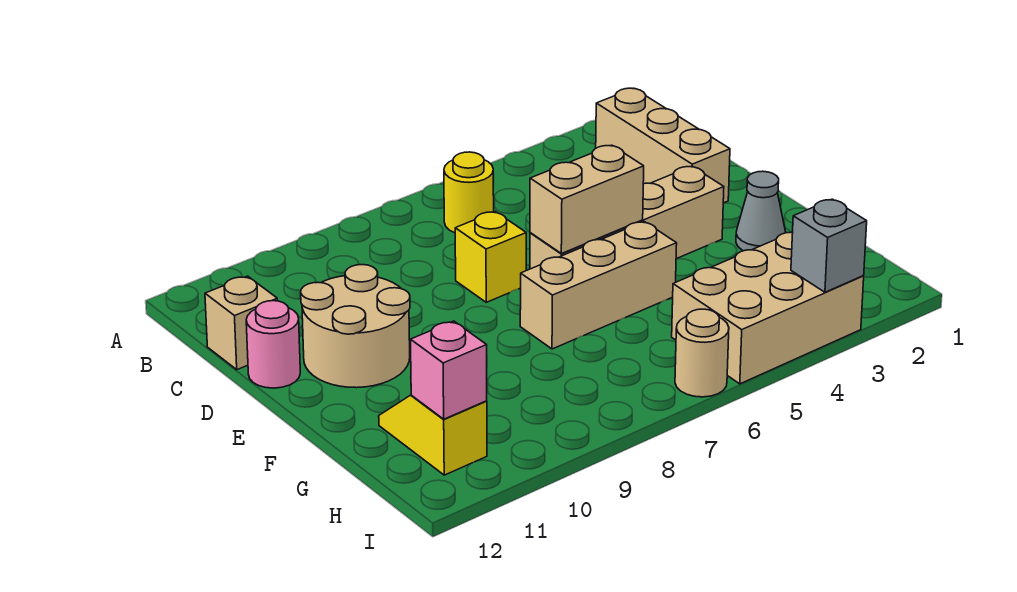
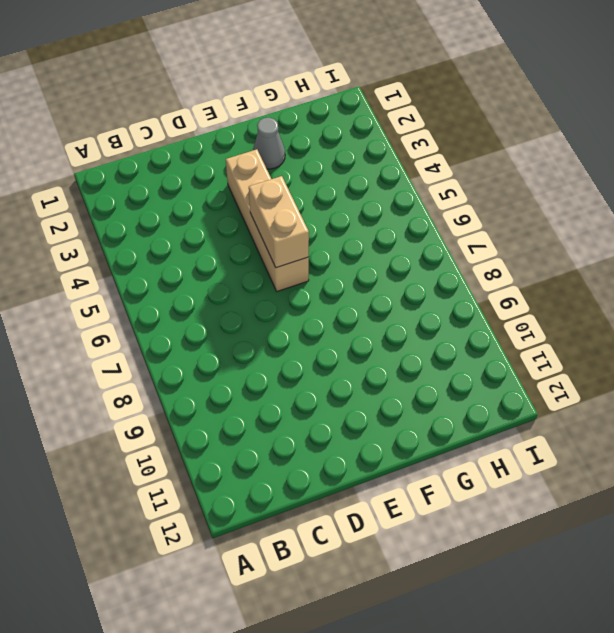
none -> tan 1x3 brick [596,88,730,203]
none -> yellow 1x1 round brick [444,152,494,233]
none -> tan 1x1 brick [205,276,277,370]

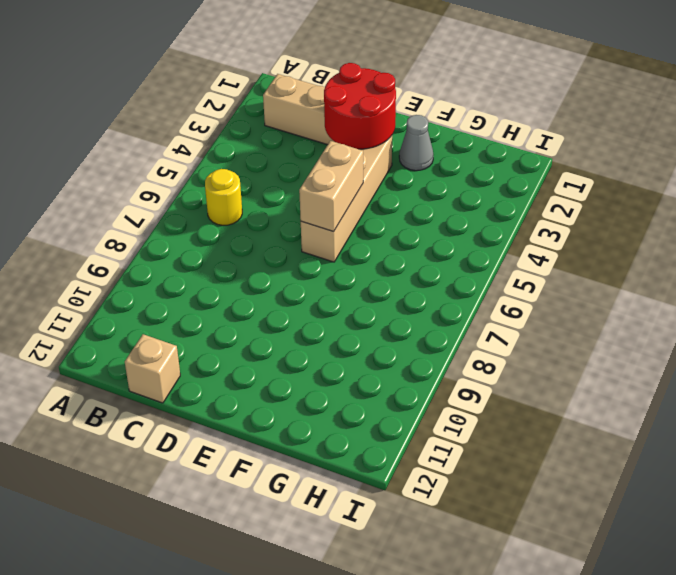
red 2x2 round brick [324,63,396,149] -> none
none -> yellow 1x1 brick [455,212,526,302]
none -> tan 2x2 round brick [301,265,410,388]
none -> pink 1x1 round brick [246,301,300,388]

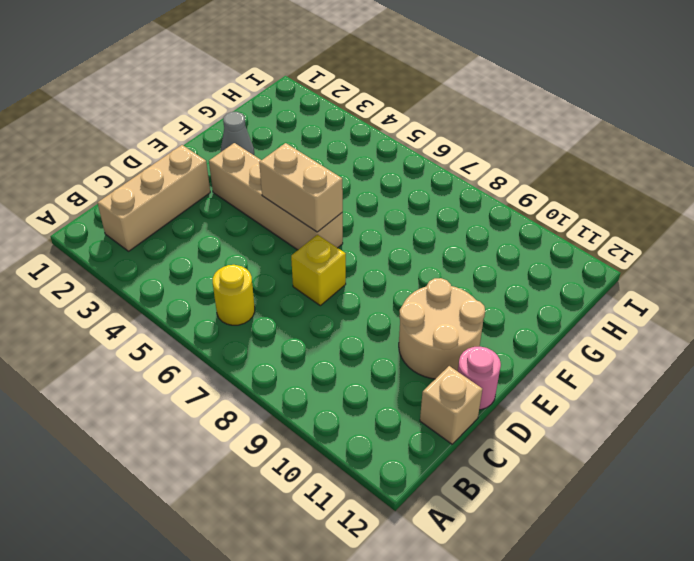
none -> tan 1x3 brick [520,222,677,349]
none -> yellow 1x2 slope [379,395,487,475]
none -> tan 2x3 brick [672,232,864,384]

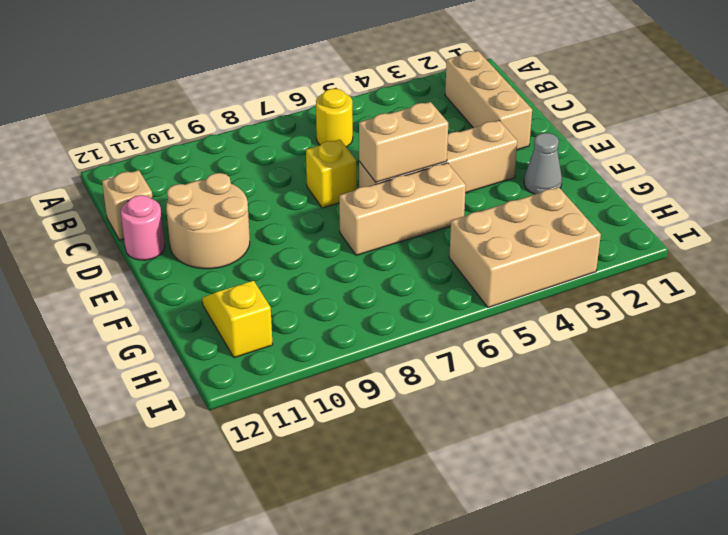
none -> tan 1x1 round brick [675,309,729,397]
none -> pink 1x1 brick [411,321,487,419]
none -> grey 1x1 brick [791,199,867,292]

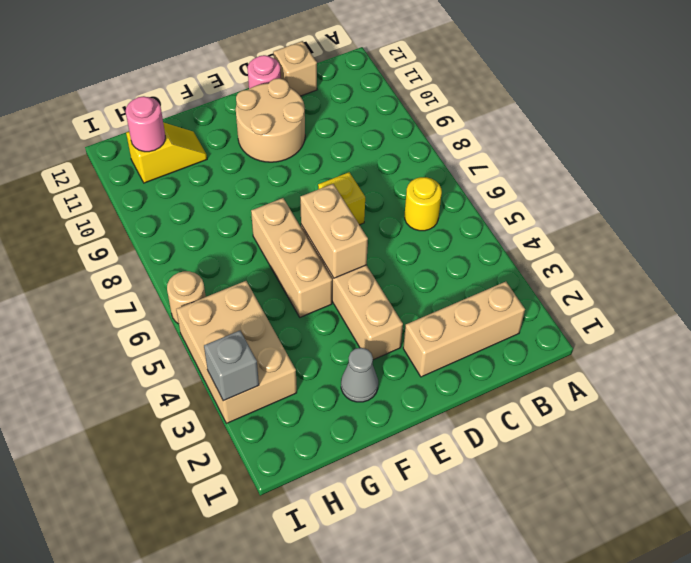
pink 1x1 round brick [126,96,165,152] -> pink 1x1 brick [411,321,487,419]

